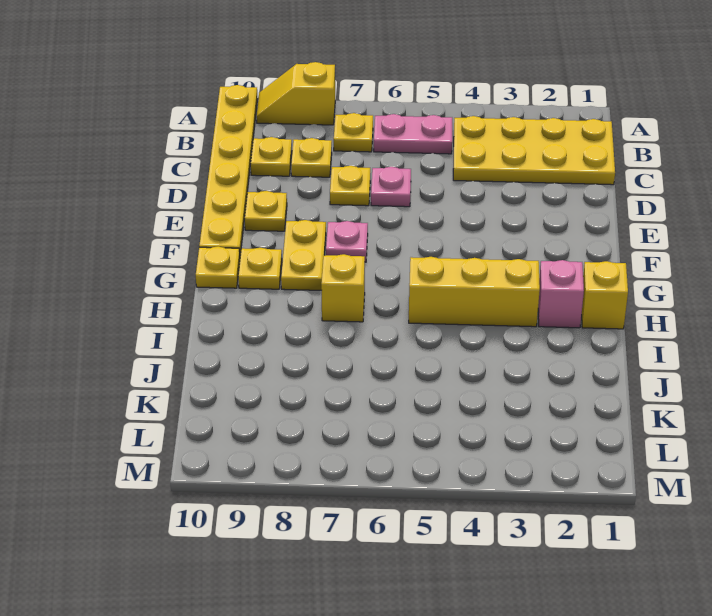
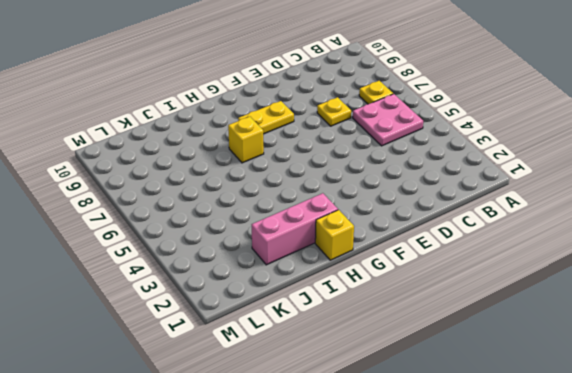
pink 2x2 plate [353,94,423,146] -> pink 1x2 plate [374,114,452,154]
pink 1x3 brick [252,193,338,265] -> pink 1x1 brick [538,260,584,328]
none -> yellow 1x2 slope [257,62,335,125]
none -> yellow 1x6 plate [199,85,258,255]
none -> yellow 2x4 plate [453,116,615,185]

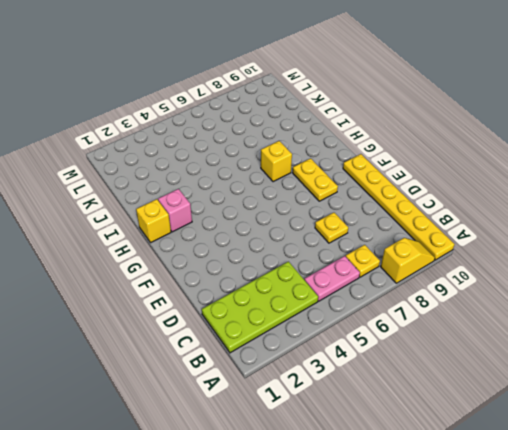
lime 2x4 plate [202,262,318,353] -> yellow 2x4 plate [453,116,615,185]
none -> yellow 1x1 plate [291,138,332,177]
none -> yellow 1x1 plate [251,137,292,176]
none -> pink 1x1 plate [371,167,411,207]

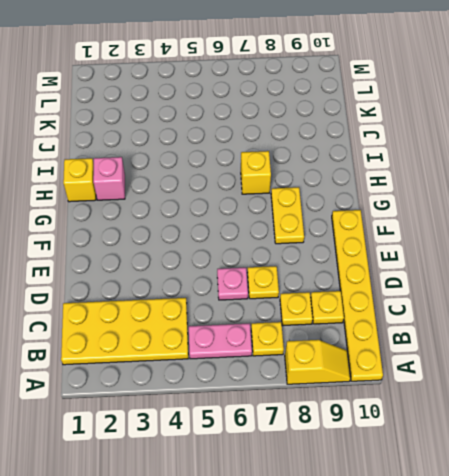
none -> yellow 1x1 plate [245,191,287,231]
none -> pink 1x1 plate [326,221,368,262]
none -> yellow 1x1 plate [238,248,282,289]

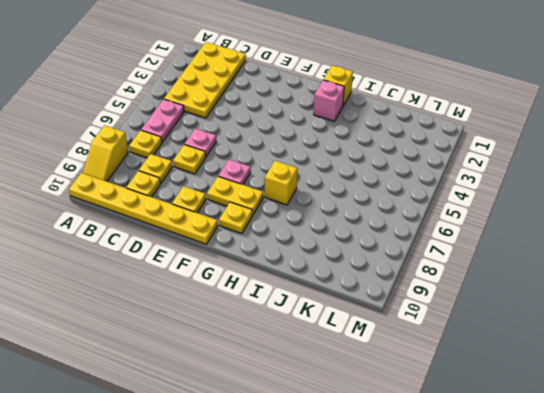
none -> yellow 1x1 plate [196,246,240,288]
none -> yellow 1x3 brick [409,257,540,327]

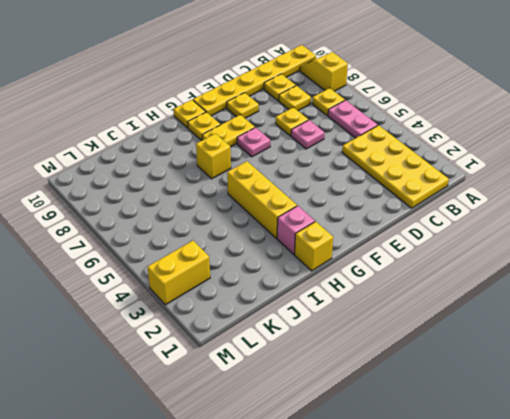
yellow 1x2 brick [147,241,210,305] -> none

